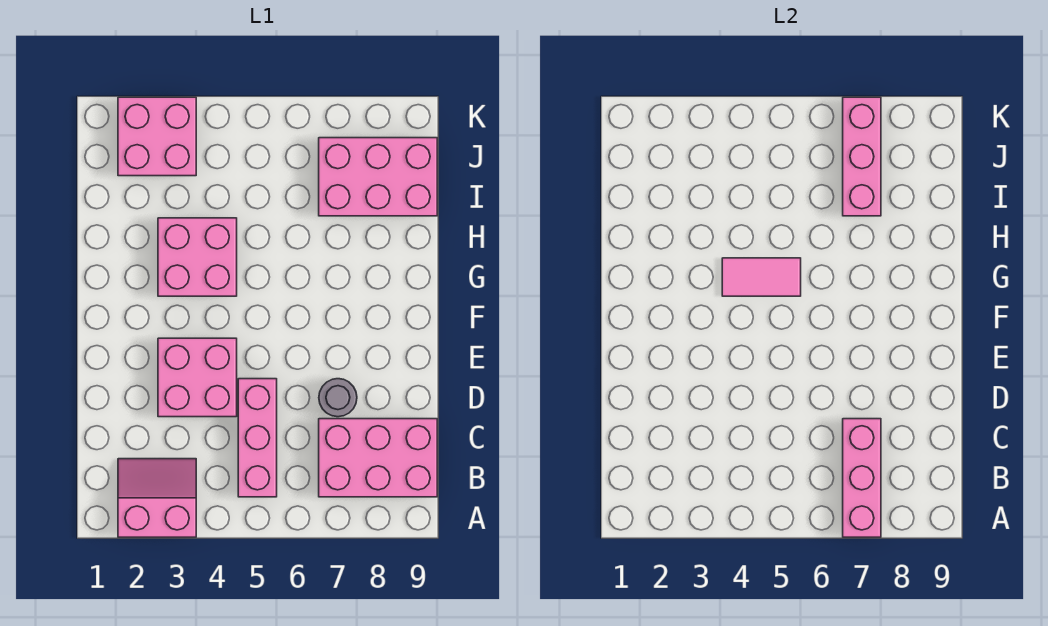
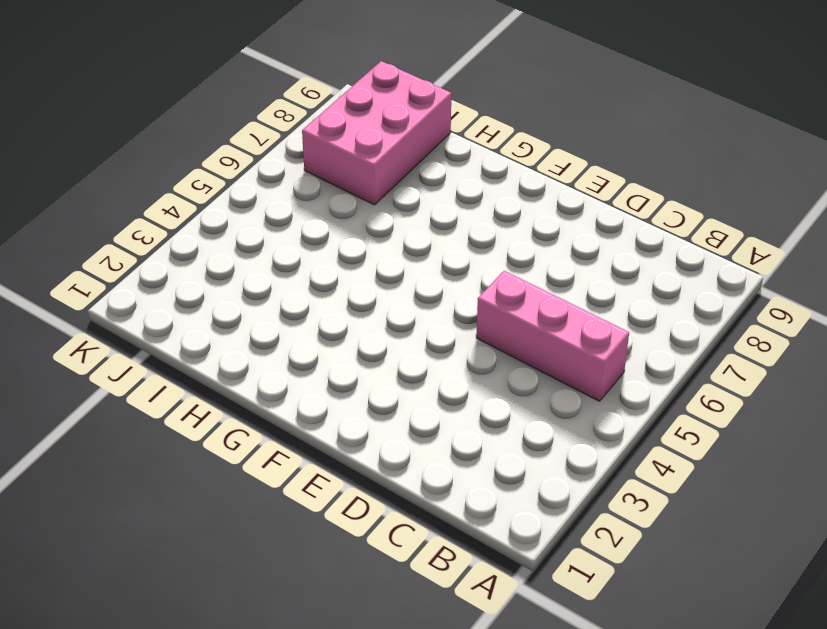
none -> pink 2x2 slope [118,459,196,537]
none -> pink 2x3 brick [319,419,437,497]

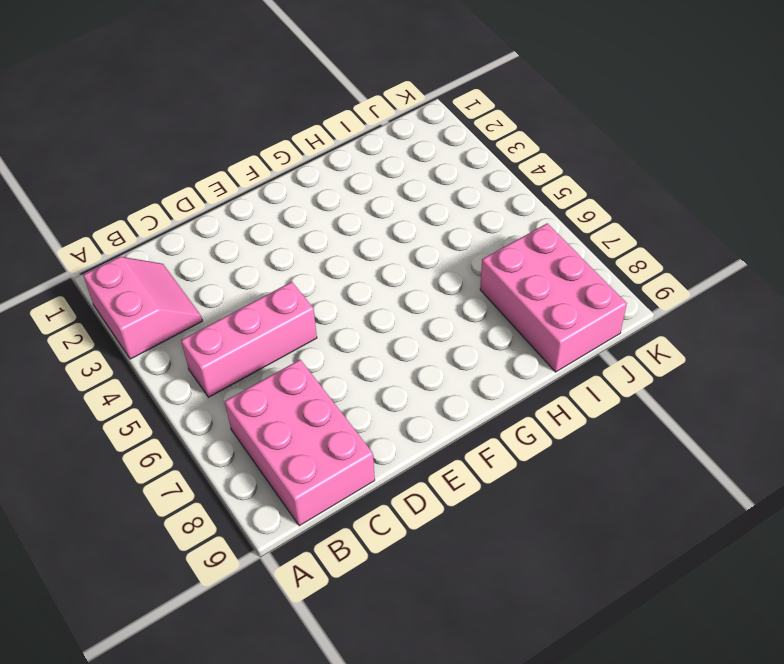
none -> pink 2x2 brick [158,338,237,417]
none -> grey 1x1 round brick [319,379,357,417]

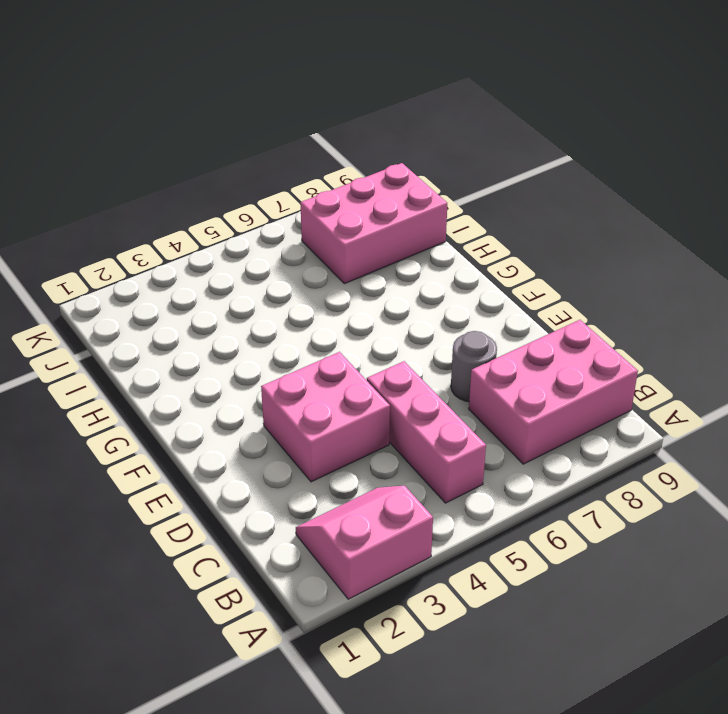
none -> pink 2x2 brick [158,218,237,296]
none -> pink 2x2 brick [118,97,196,176]

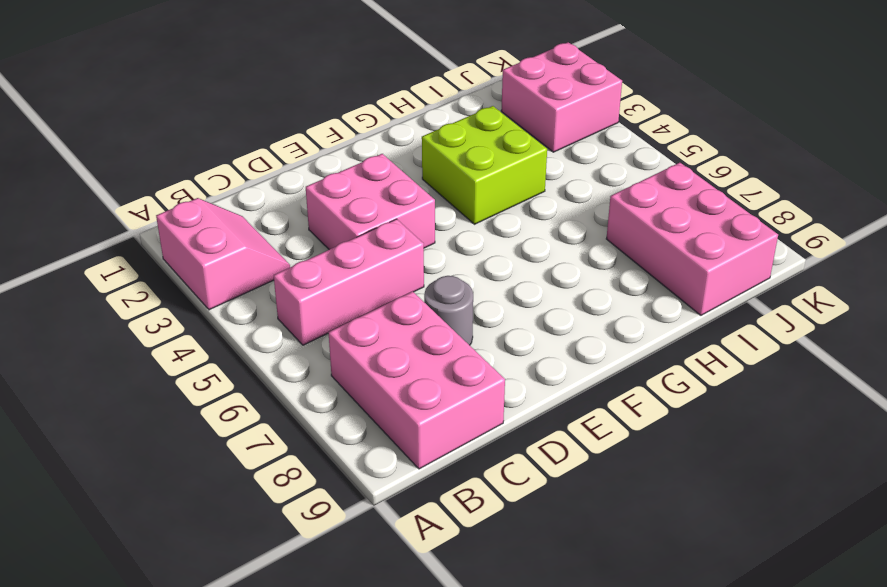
lime 2x2 brick [422,106,547,224] -> pink 2x2 brick [158,218,237,296]
none -> pink 1x3 brick [843,419,881,537]
none -> pink 1x2 tile [722,258,801,296]

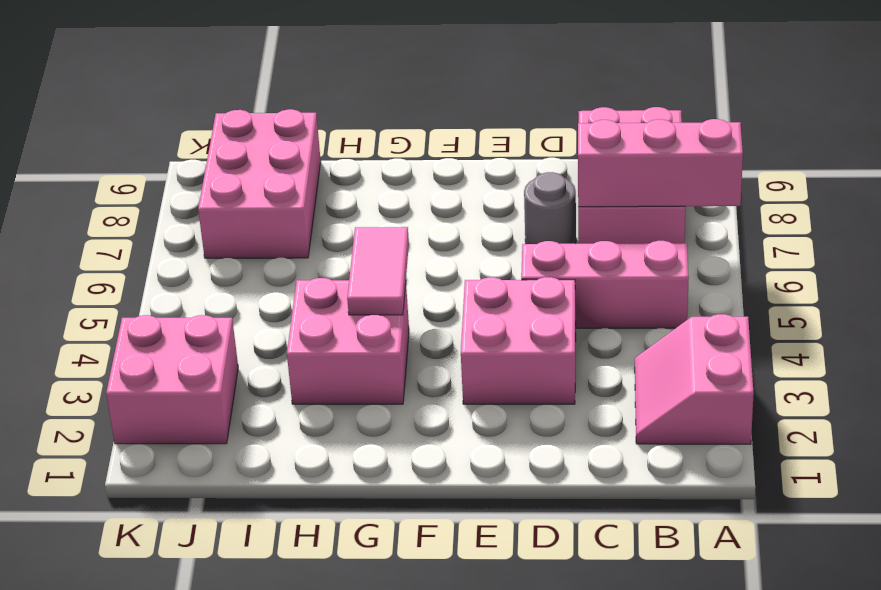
none -> pink 1x3 brick [843,97,881,216]

